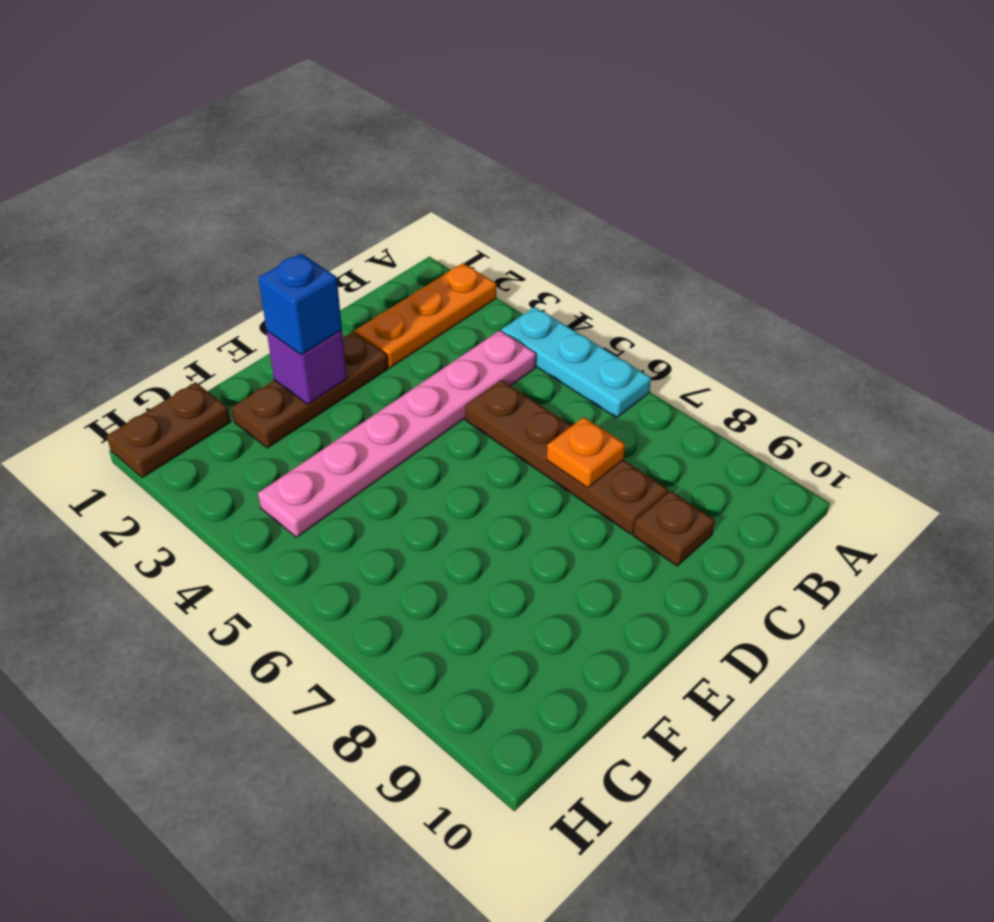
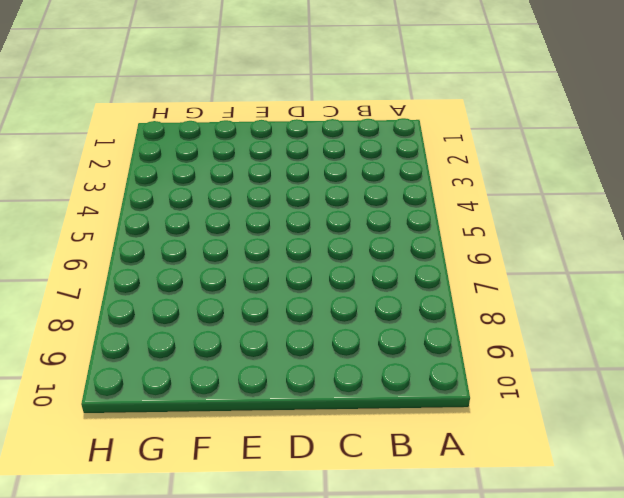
none -> orange 1x3 plate [355,263,496,368]
none -> cyan 1x3 plate [501,307,651,418]

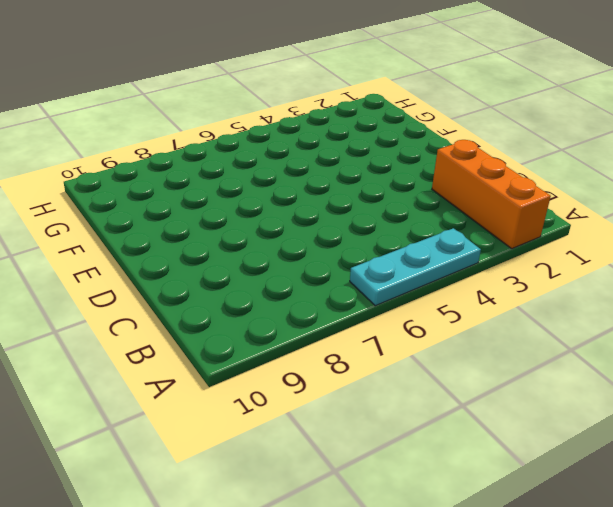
orange 1x3 brick [432,140,551,249] -> orange 1x3 plate [355,263,496,368]
none -> pink 1x6 plate [258,330,536,537]
none -> brown 1x4 plate [465,380,668,534]

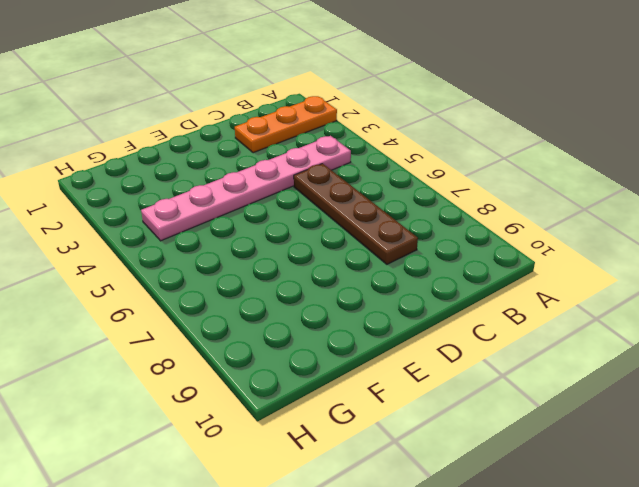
none -> cyan 1x3 plate [501,307,651,418]
none -> brown 1x1 plate [633,491,715,566]

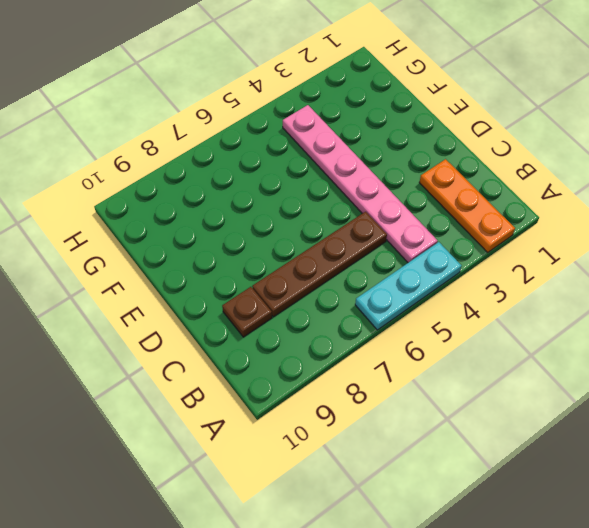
none -> brown 1x3 plate [231,331,388,448]
none -> brown 1x2 plate [107,382,230,478]

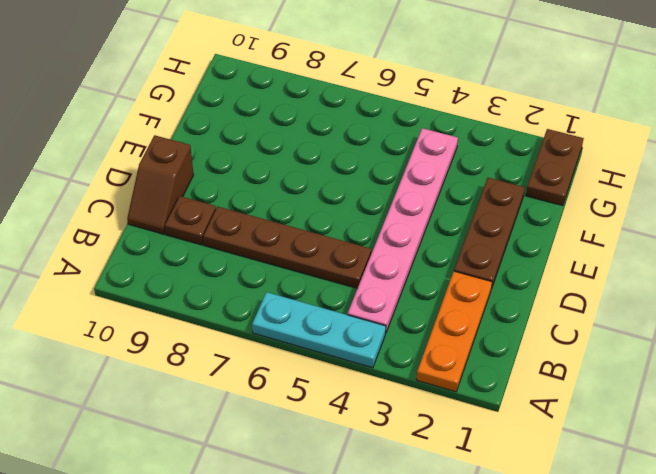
brown 1x2 slope [127,135,193,234] -> none
none -> orange 1x1 plate [547,417,625,488]
none -> purple 1x1 brick [267,330,347,404]

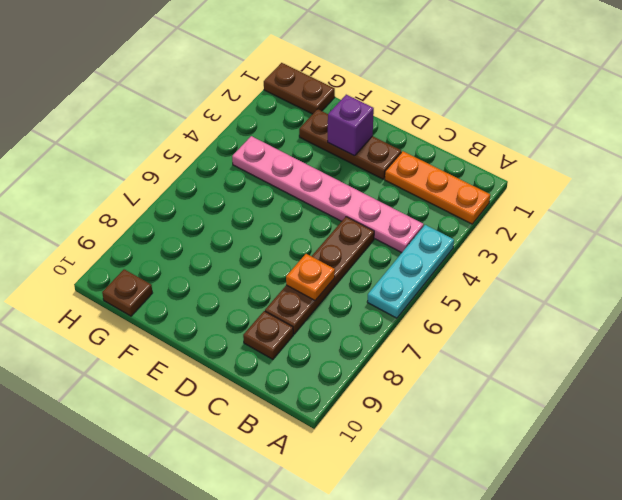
brown 1x1 plate [102,269,152,316] -> none
none -> blue 1x1 brick [258,253,342,355]

